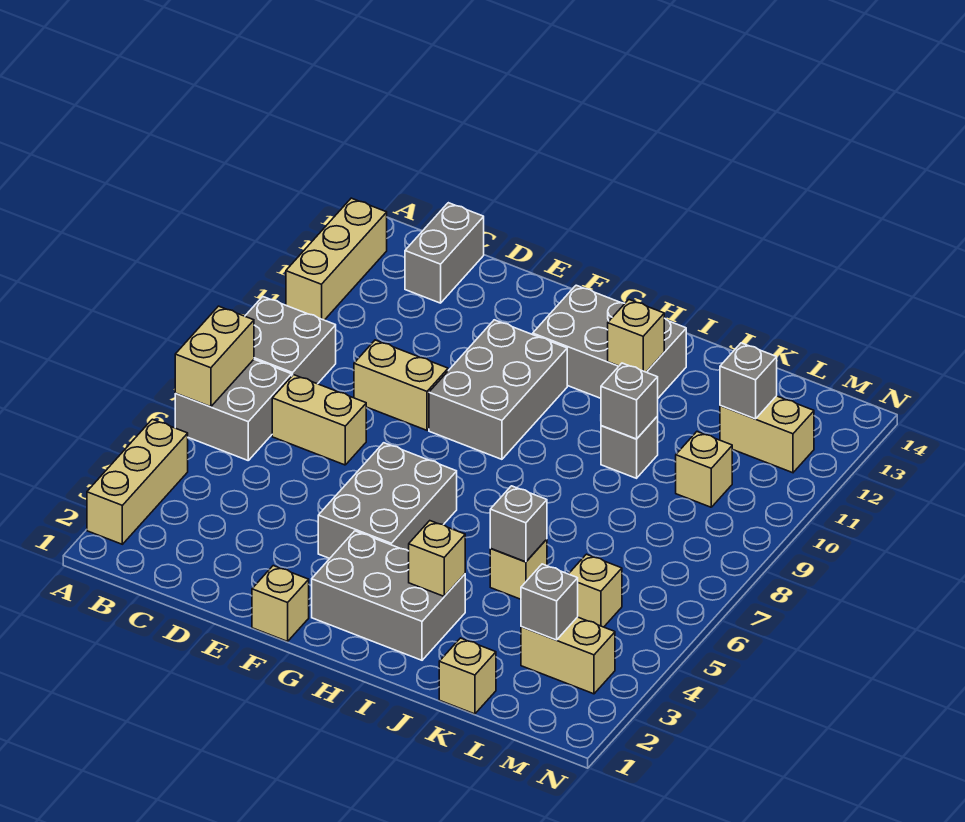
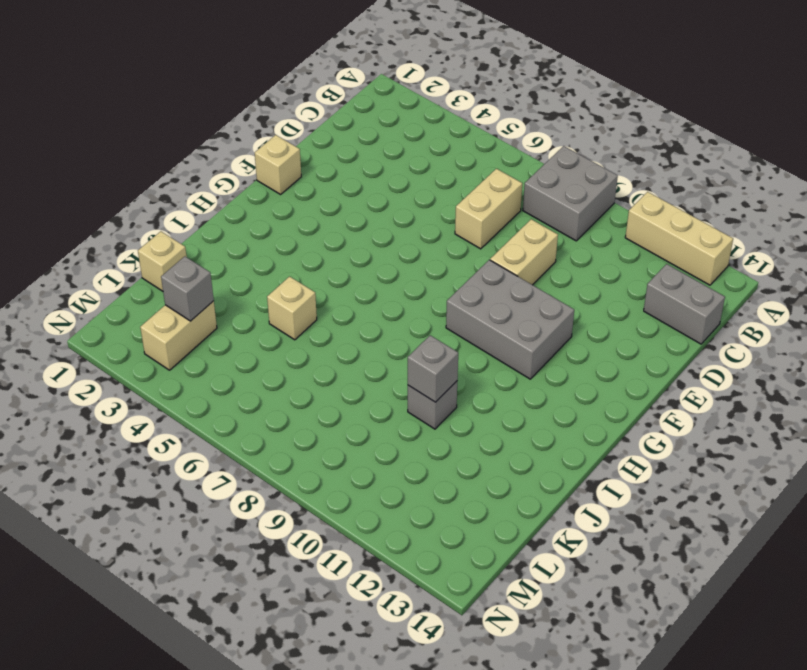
none -> tan 1x3 brick [87,419,188,544]
none -> grey 2x2 brick [175,359,292,460]
none -> grey 2x3 brick [318,443,457,558]

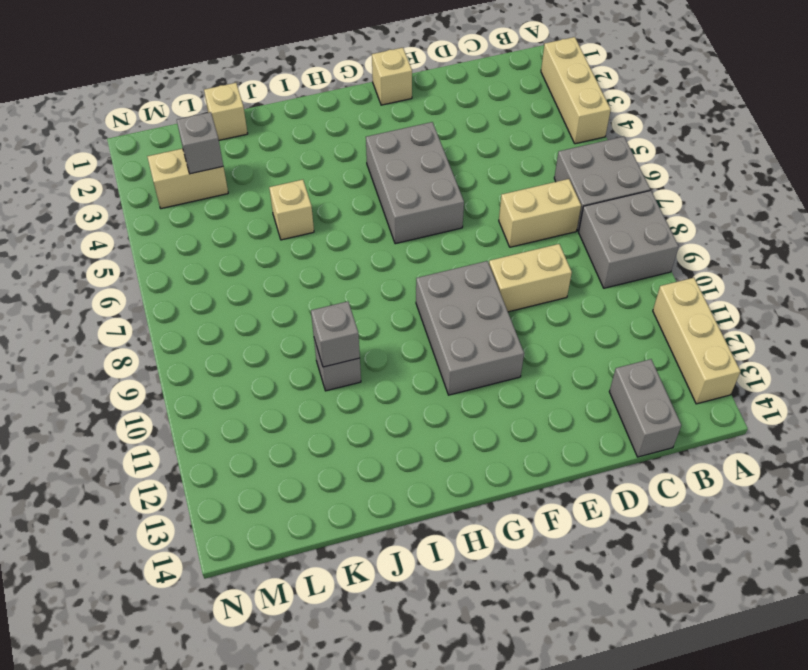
none -> grey 2x3 brick [312,531,465,660]
none -> grey 2x3 brick [533,285,686,398]
none -> tan 1x1 brick [569,554,622,627]

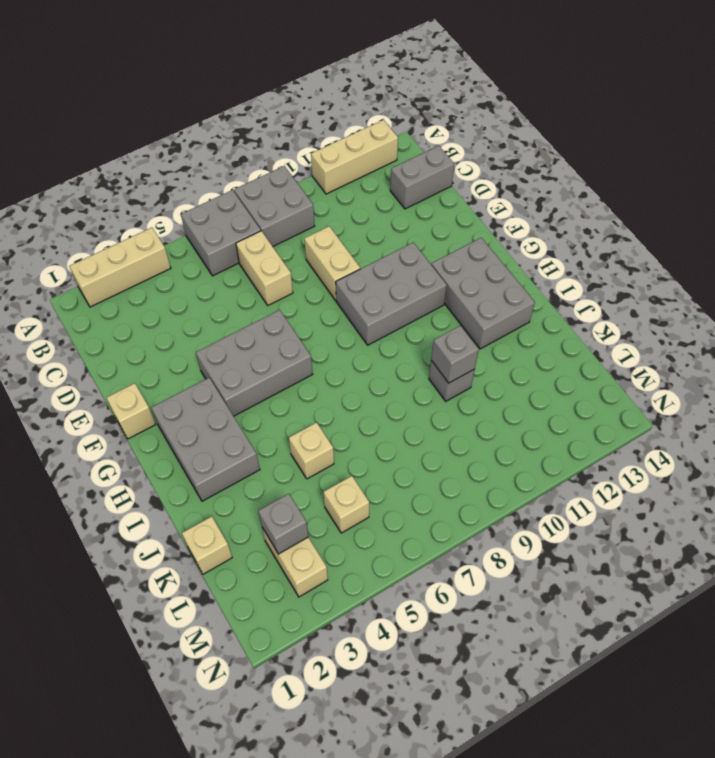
none -> tan 1x1 brick [676,432,732,507]
none -> tan 1x2 brick [720,396,814,473]
none -> tan 1x2 brick [175,306,254,407]

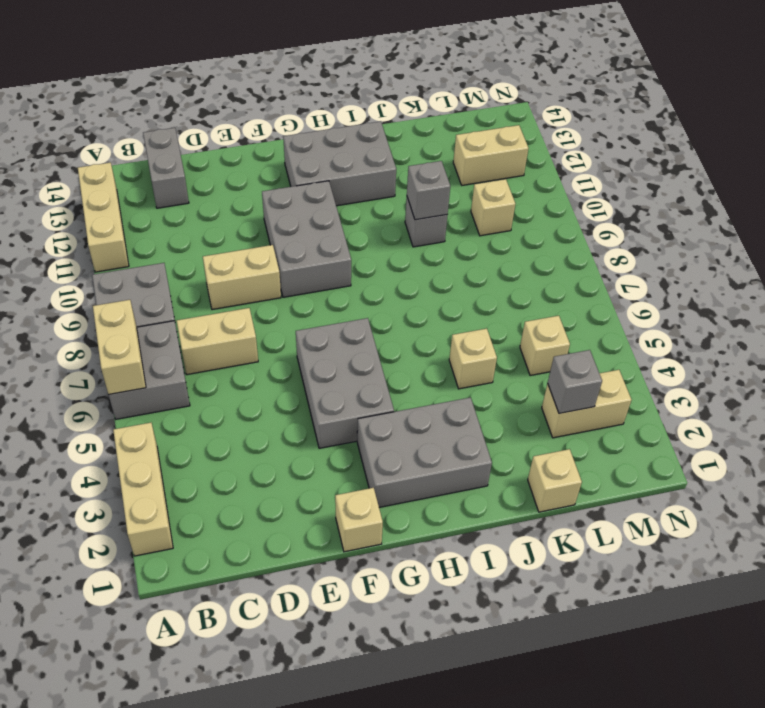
none -> tan 1x1 brick [409,521,465,596]
none -> tan 1x1 brick [608,300,664,372]
none -> grey 1x1 brick [490,486,547,562]

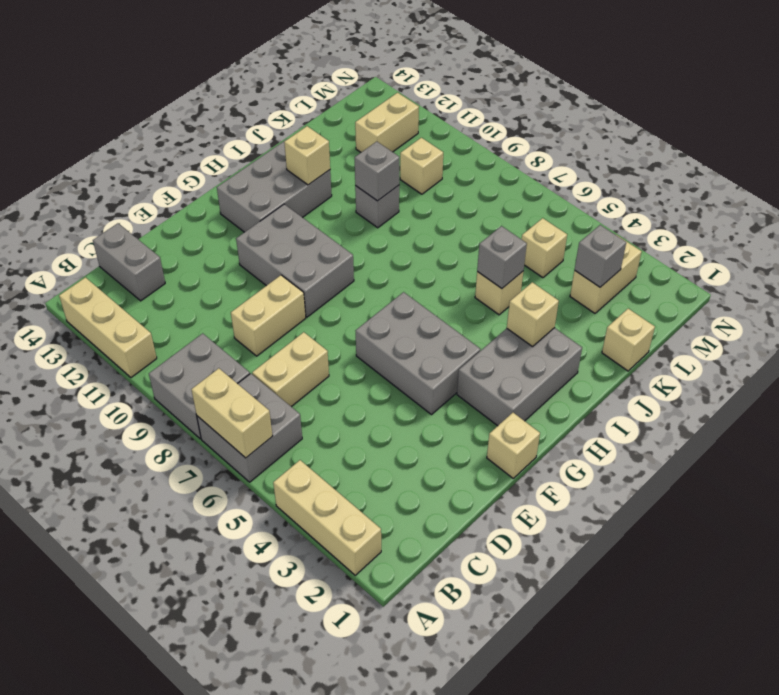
none -> grey 1x1 brick [720,343,777,419]

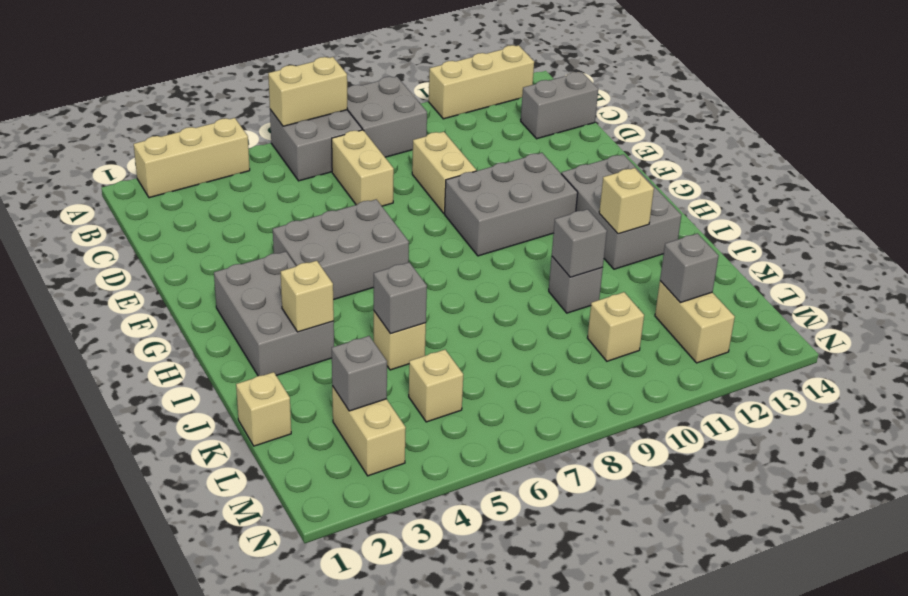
none -> tan 1x1 brick [252,566,309,641]

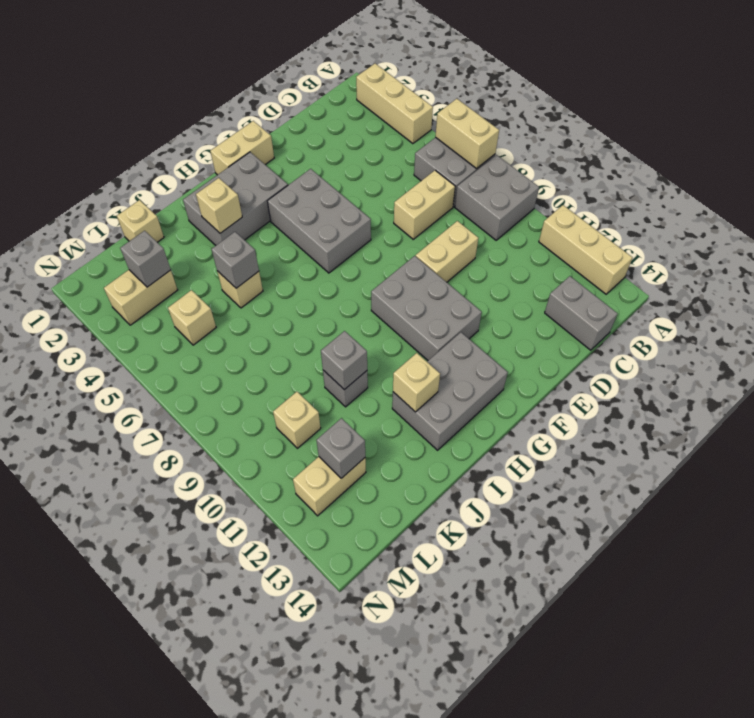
tan 1x2 brick [210,121,274,175] -> tan 1x1 brick [252,566,309,641]

